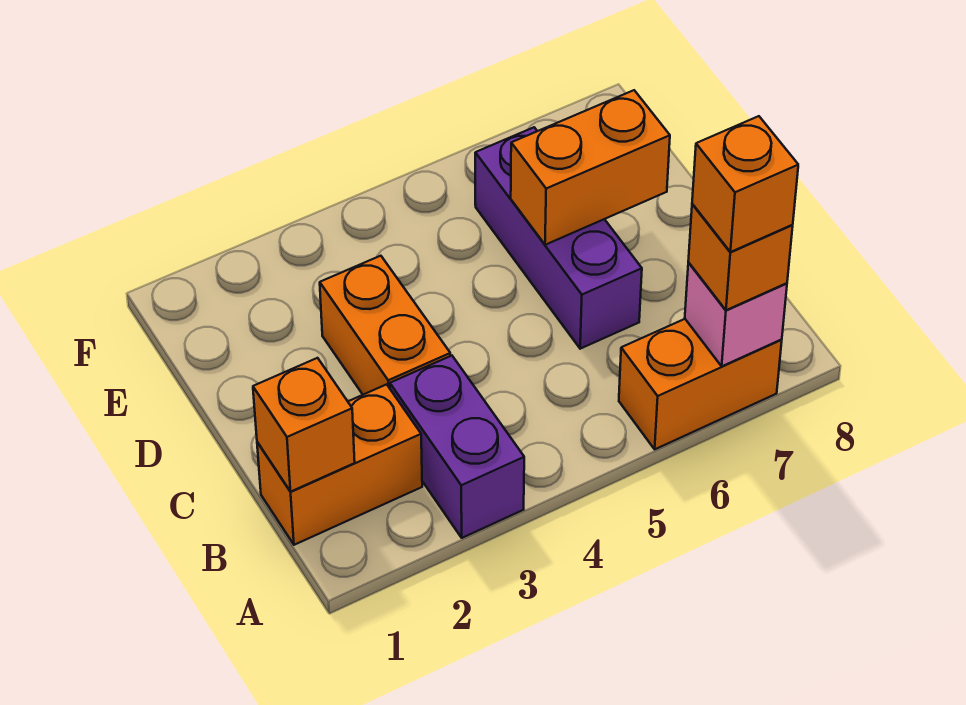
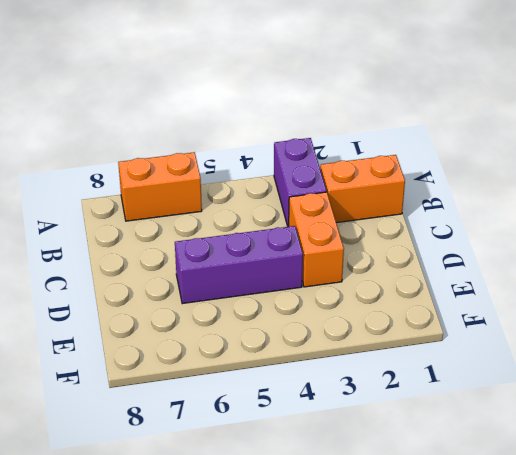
purple 1x3 brick [175,226,303,304] -> purple 1x3 brick turned to [475,127,642,349]
none -> pink 1x1 brick [685,263,787,366]
none -> orange 1x1 brick [253,358,355,492]

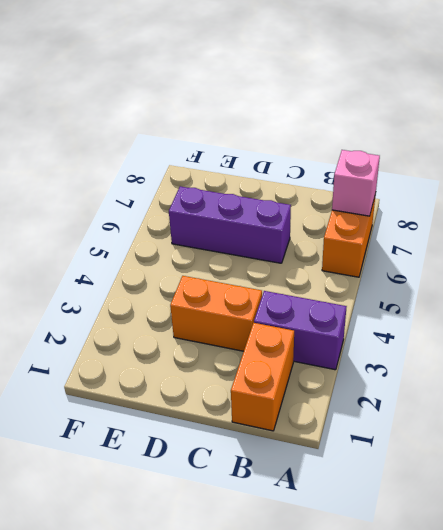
none -> orange 1x1 brick [253,358,355,492]
none -> orange 1x2 brick [511,90,670,245]

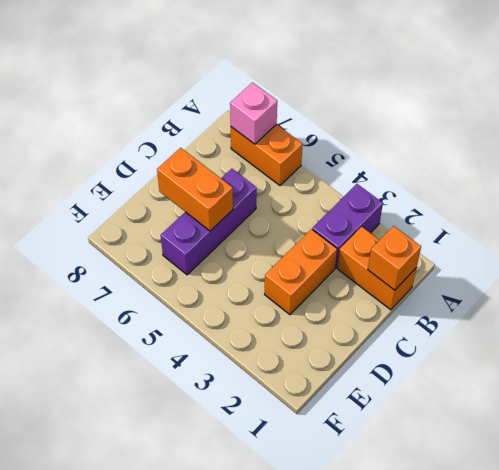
none -> orange 1x1 brick [688,204,793,310]
none -> orange 1x1 brick [692,116,798,252]

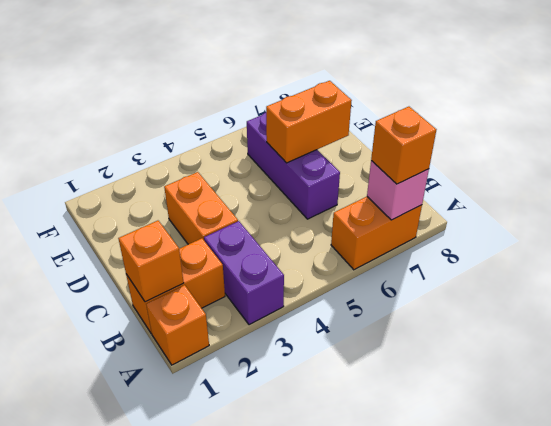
orange 1x1 brick [146,285,209,365] -> orange 1x1 brick moved to [692,116,798,252]

